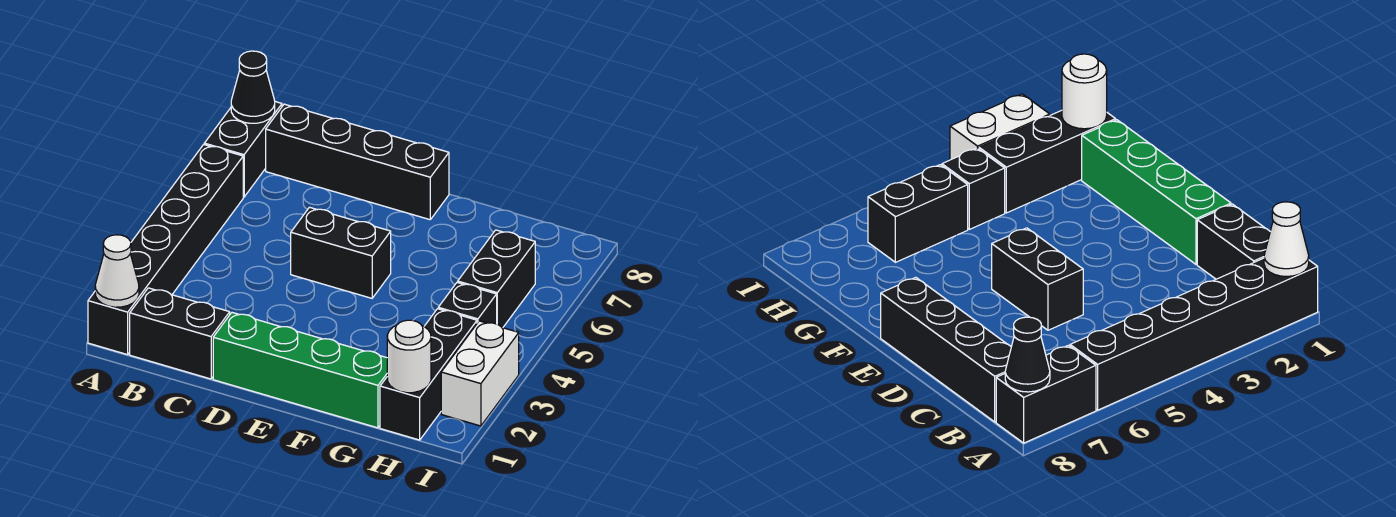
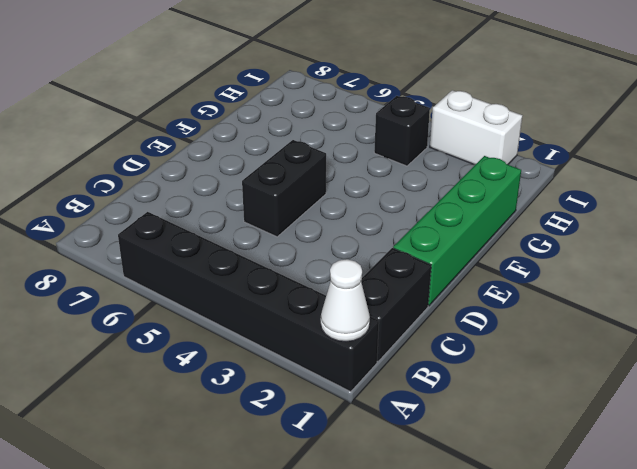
none -> black 1x2 brick [204,102,282,197]
none -> black 1x4 brick [266,104,449,220]
none -> black 1x3 brick [380,309,477,440]

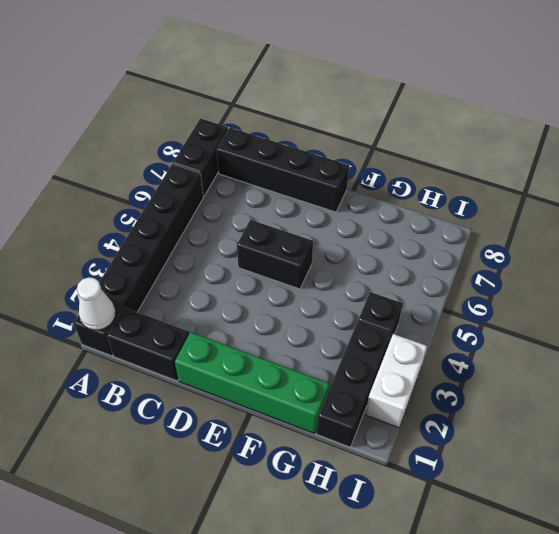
none -> black 1x2 brick [458,230,535,328]
none -> black 1x1 cone [231,51,275,123]
none -> white 1x1 round brick [387,320,431,393]

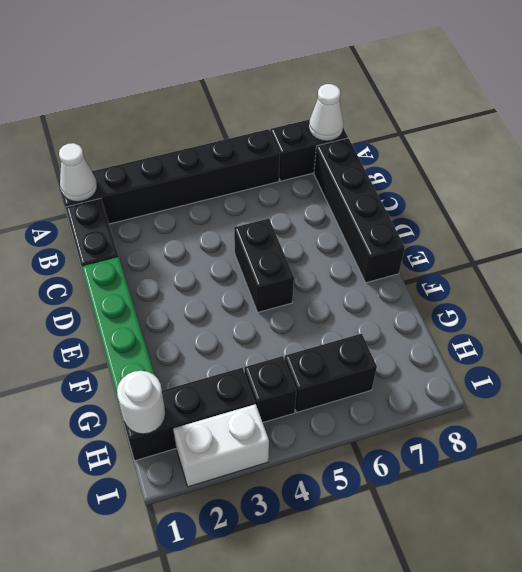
white 1x1 cone [309,84,343,141] -> black 1x1 cone [231,51,275,123]

